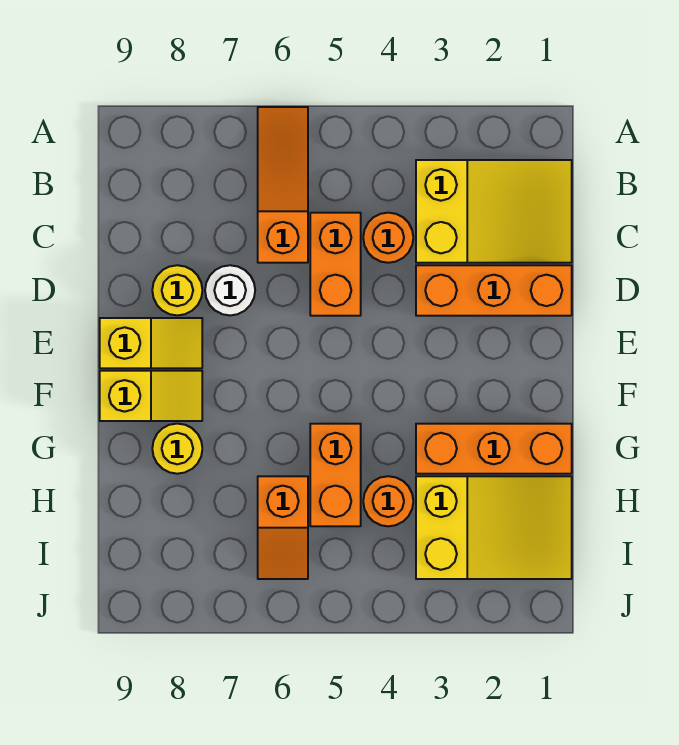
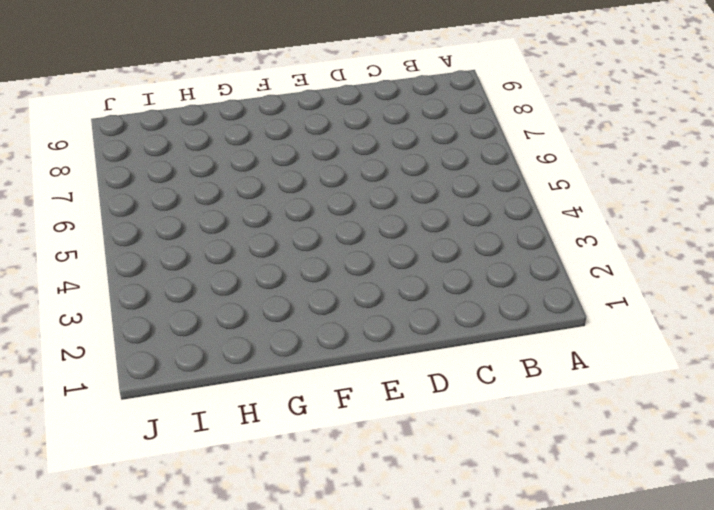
none -> orange 1x3 slope [258,107,308,263]
none -> yellow 2x3 slope [416,160,572,263]
none -> orange 1x1 round brick [363,213,413,263]

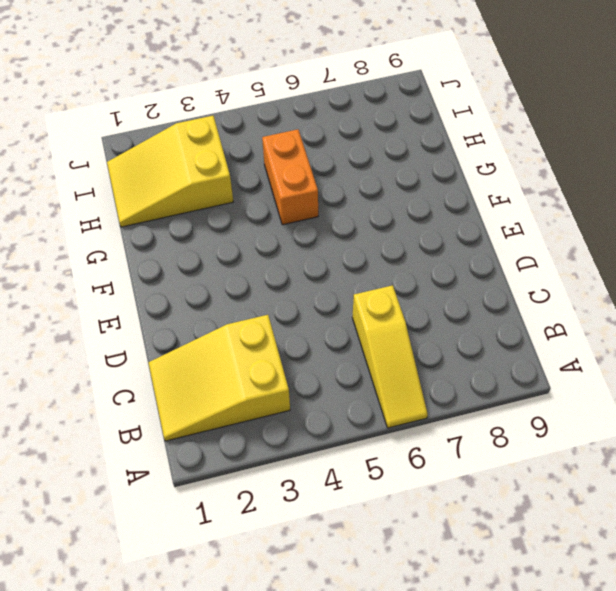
yellow 1x3 slope [352,285,428,428] -> orange 1x3 slope [258,107,308,263]
none -> orange 1x1 round brick [363,213,413,263]
none -> orange 1x2 brick [310,213,361,316]
none -> orange 1x3 brick [416,265,572,316]

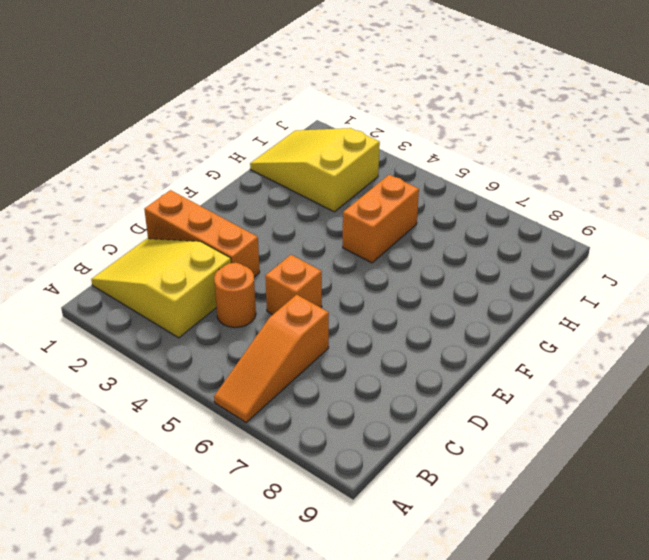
orange 1x1 brick [265,255,322,315] -> orange 1x2 brick [310,213,361,316]
none -> white 1x1 round brick [205,265,255,315]
none -> yellow 1x1 round brick [152,265,202,315]
none -> yellow 1x2 slope [100,318,202,368]

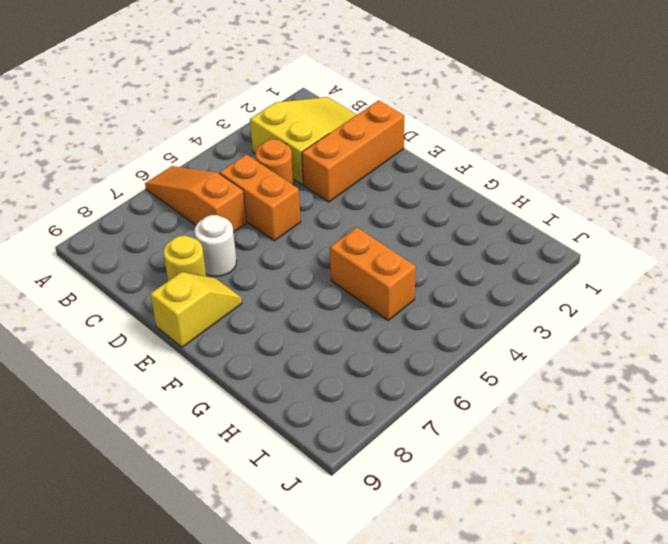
none -> yellow 1x2 slope [100,371,202,421]
none -> orange 1x3 brick [416,424,572,474]
none -> yellow 1x1 round brick [152,424,202,474]

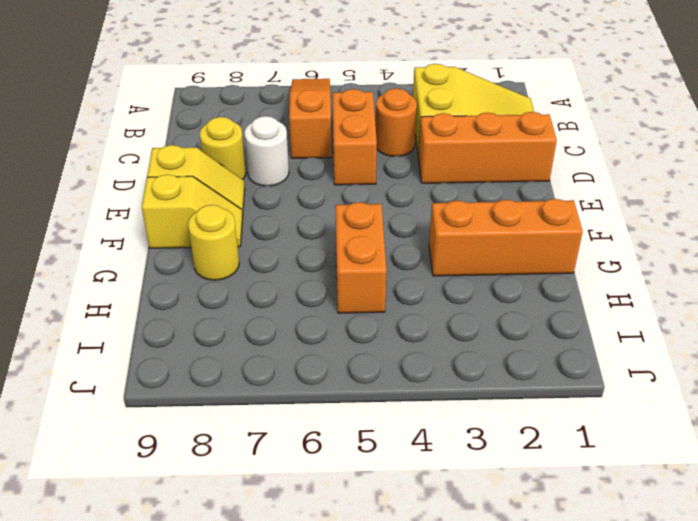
none -> yellow 2x3 slope [416,476,572,579]
none -> orange 1x1 round brick [363,476,413,526]
none -> orange 1x2 slope [258,476,308,579]

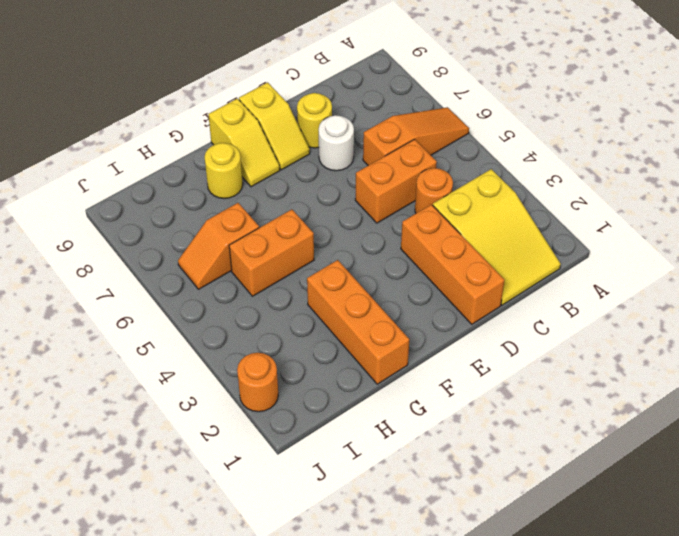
orange 1x1 round brick [237,353,278,412] -> orange 1x1 round brick moved to [363,476,413,526]
none -> yellow 2x3 slope [416,476,572,579]

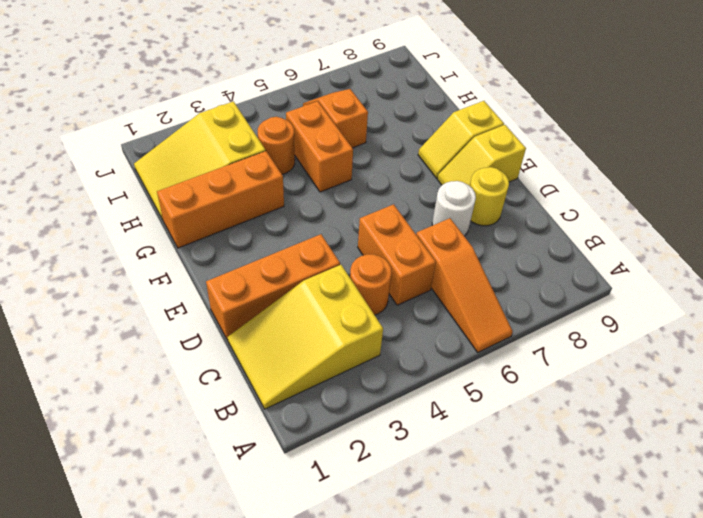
none -> yellow 1x1 round brick [152,424,202,474]

